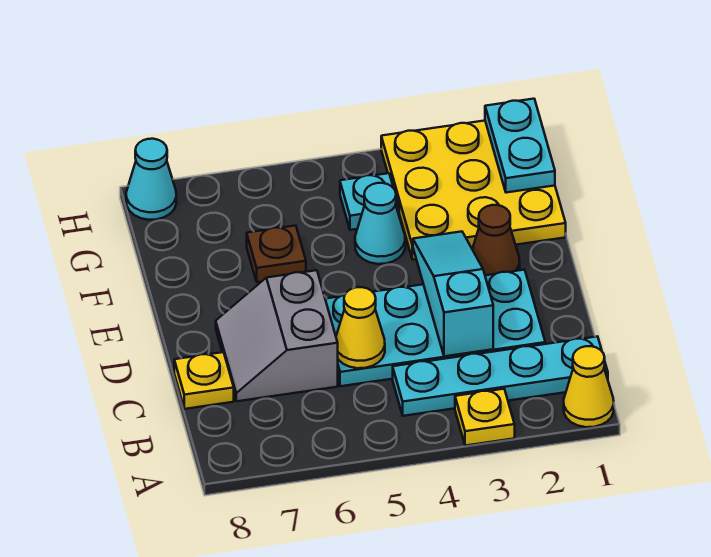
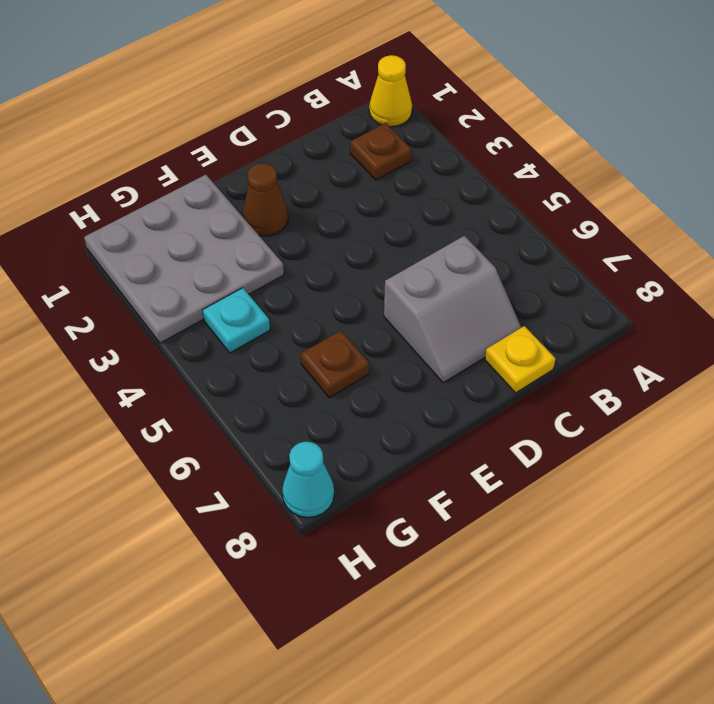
brown 1x1 plate [350,123,412,180] -> cyan 1x4 plate [393,336,608,416]
grey 3x3 plate [84,175,284,343] -> yellow 3x3 plate [381,121,566,260]
none -> yellow 1x1 plate [455,389,515,446]
none -> cyan 2x4 plate [325,270,545,386]
none -> cyan 1x1 cone [355,183,405,264]

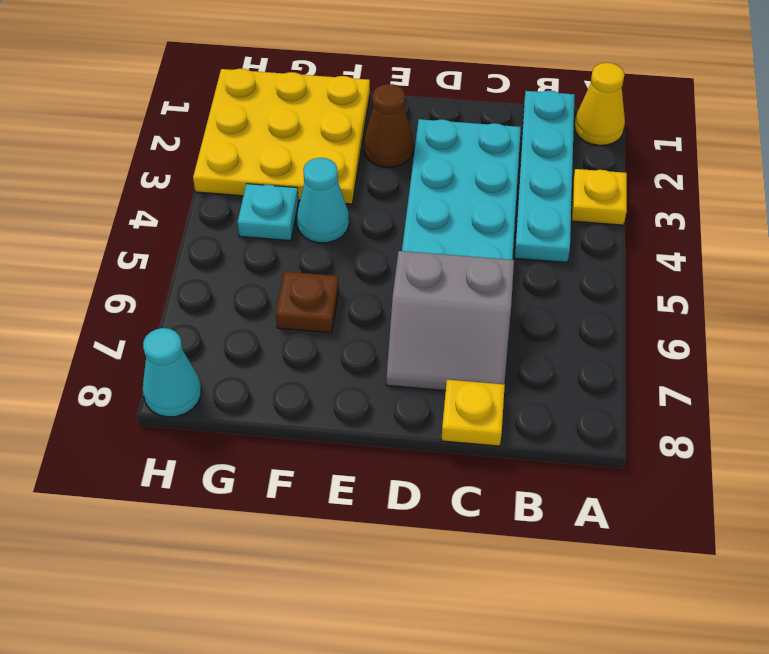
none -> cyan 1x3 slope [413,232,493,356]
none -> yellow 1x1 cone [336,287,385,368]
none -> cyan 1x2 plate [485,99,555,193]

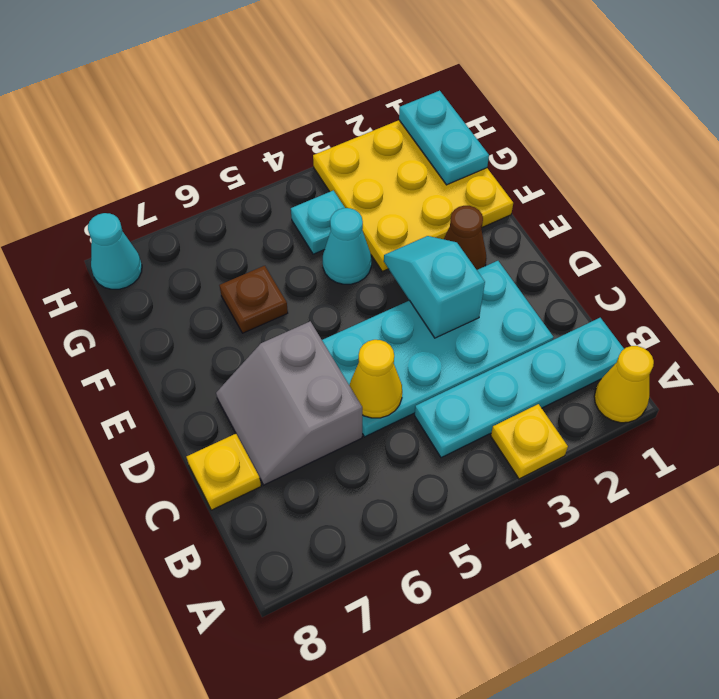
cyan 1x2 slope [384,236,485,338] -> cyan 1x3 slope [413,232,493,356]

